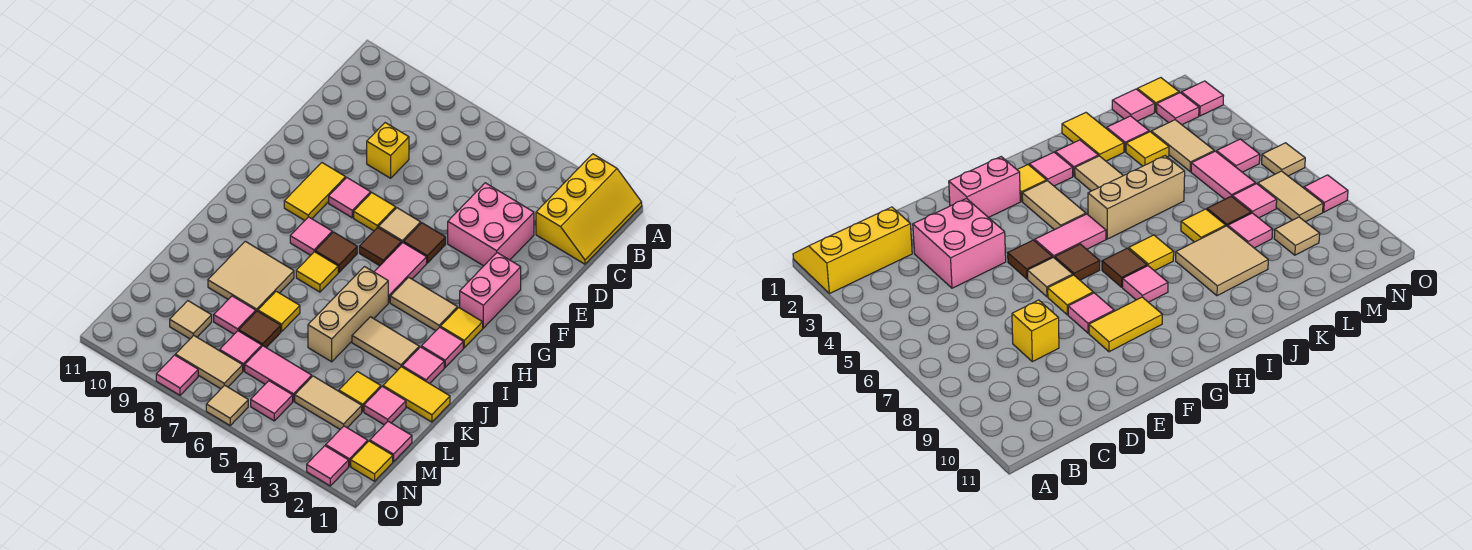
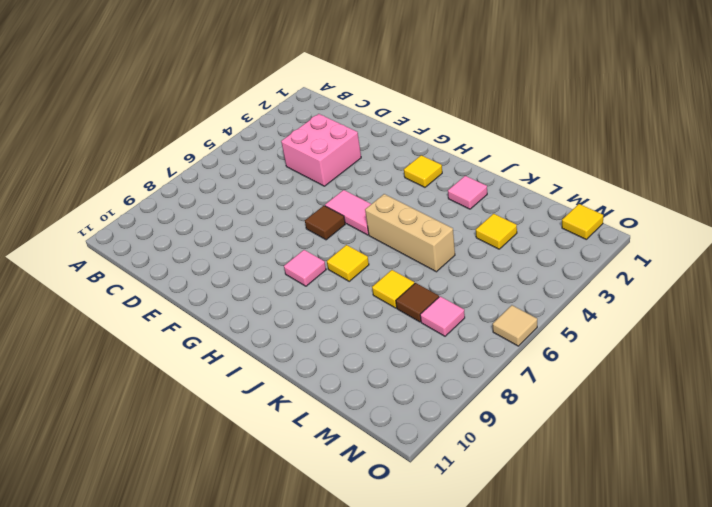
none -> yellow 2x3 slope [536,154,642,264]
none -> yellow 1x1 brick [367,123,409,178]
none -> pink 1x2 brick [460,253,521,328]
none -> brown 1x1 tile [404,223,446,263]

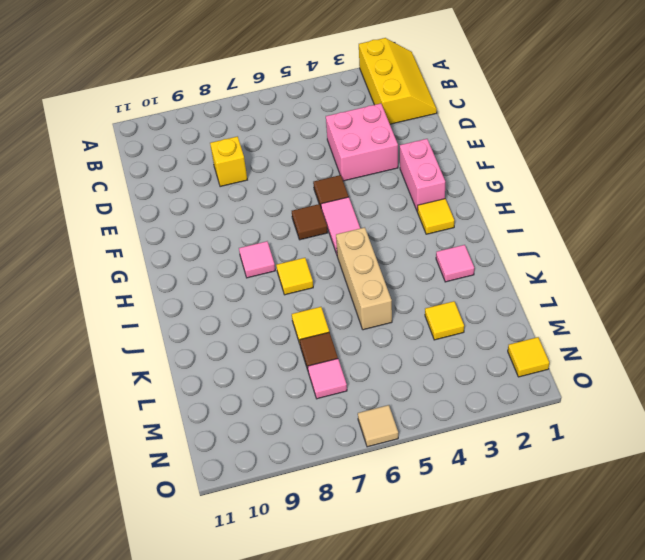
none -> tan 1x1 tile [379,208,421,243]
none -> yellow 1x1 tile [354,193,396,231]
none -> pink 1x1 tile [329,178,371,218]
none -> yellow 1x2 tile [284,163,346,220]

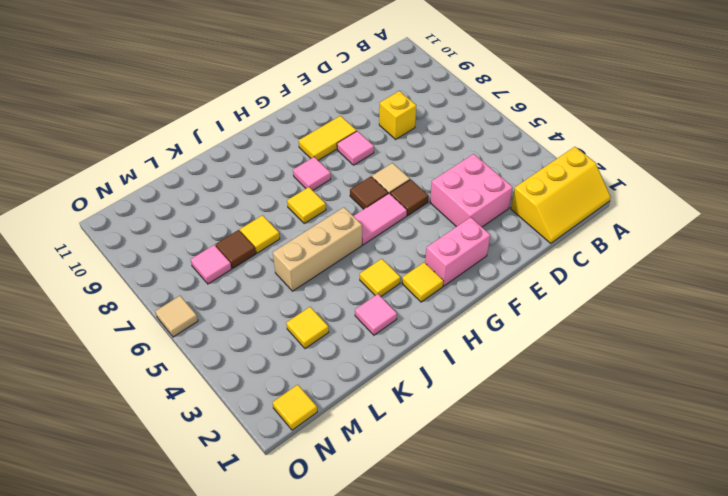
yellow 1x1 tile [360,259,400,296] -> yellow 1x1 tile moved to [354,193,396,231]
none -> tan 1x2 tile [390,277,457,331]
none -> brown 1x1 tile [315,232,357,272]
none -> pink 1x1 tile [421,327,463,367]
none -> tan 1x2 tile [352,317,419,370]

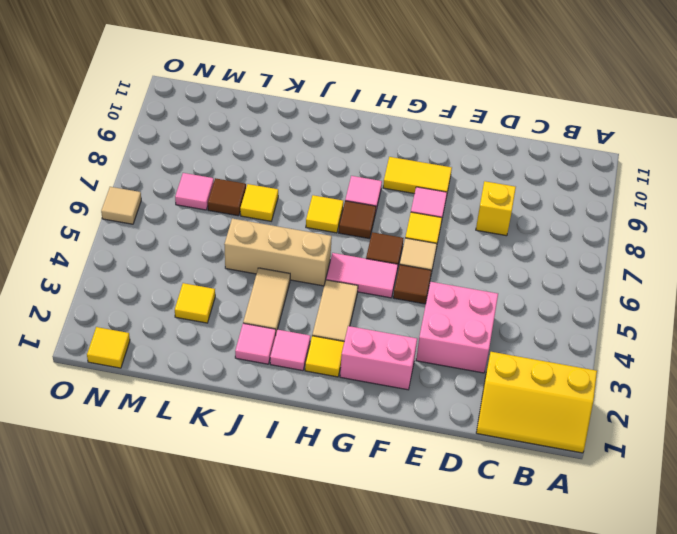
none -> tan 2x2 tile [208,241,294,311]
none -> yellow 1x2 tile [383,367,450,422]
none -> pink 1x1 tile [364,387,406,425]
none -> pink 1x1 tile [214,296,256,334]

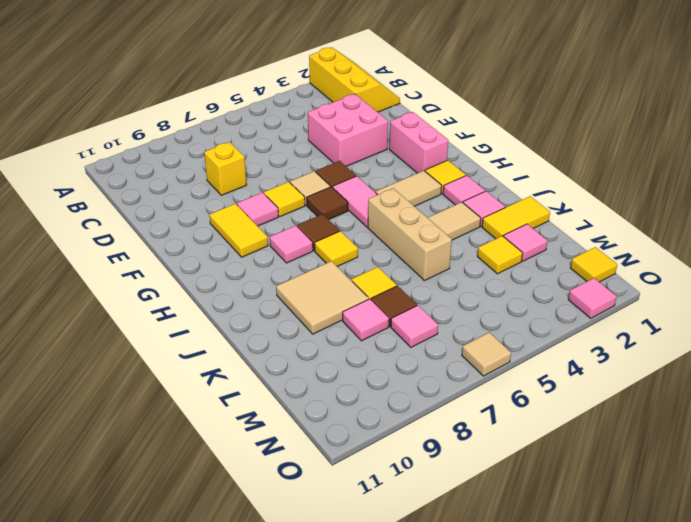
none -> pink 1x1 tile [370,421,412,462]
none -> tan 1x2 tile [295,376,362,429]
none -> pink 1x2 tile [245,346,312,401]
none -> tan 1x1 tile [170,301,212,339]

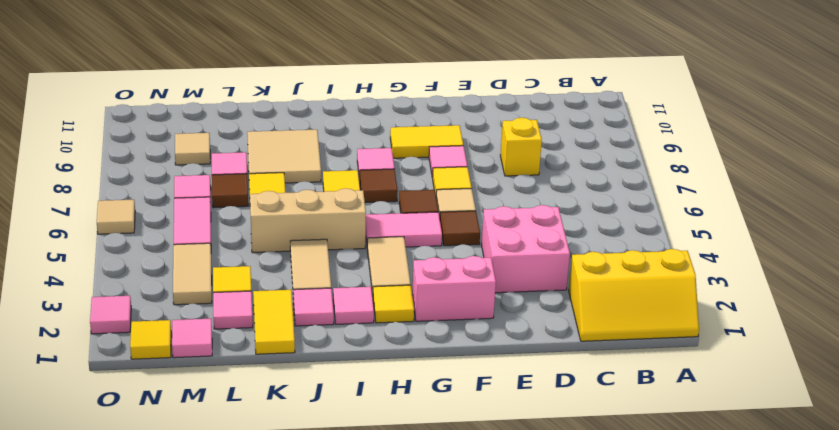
none -> pink 1x1 tile [326,426,368,466]
none -> pink 1x1 tile [251,381,293,421]
none -> tan 1x2 tile [175,335,243,389]
none -> pink 1x1 tile [156,355,198,395]

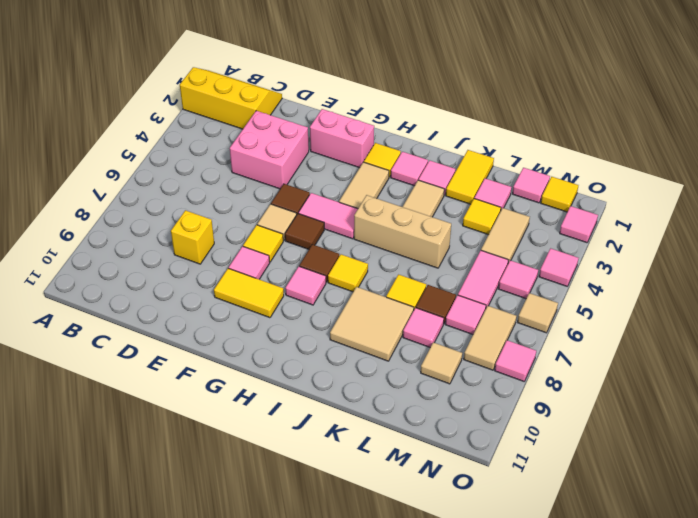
pink 1x1 tile [539,248,578,286] -> pink 1x1 tile moved to [326,426,368,466]

